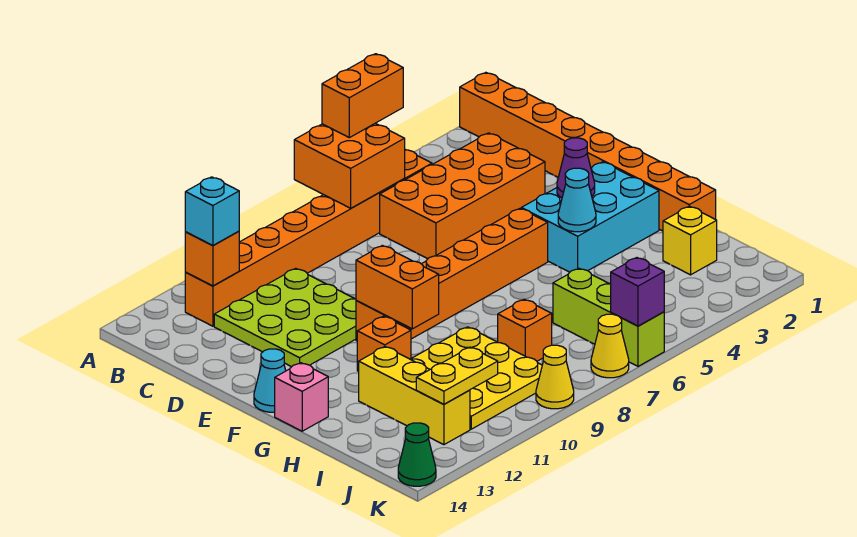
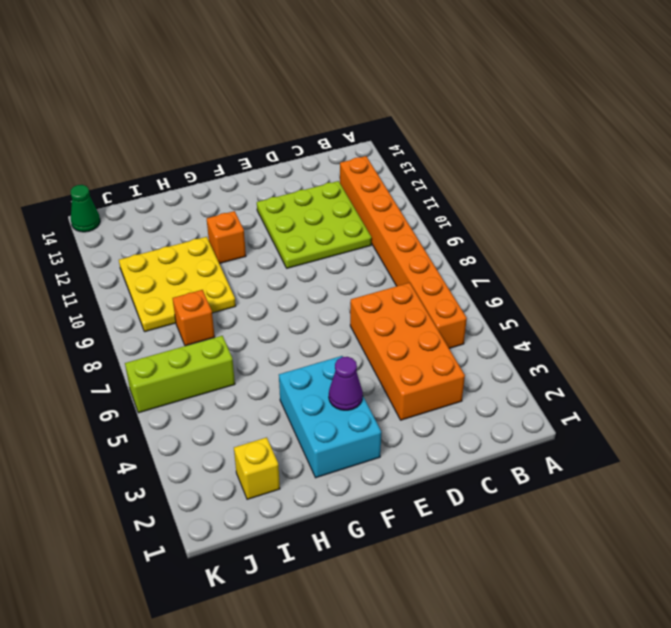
none -> orange 1x8 brick [460,72,716,231]
none -> orange 1x6 brick [356,208,548,341]
none -> cyan 1x1 cone [254,349,286,412]

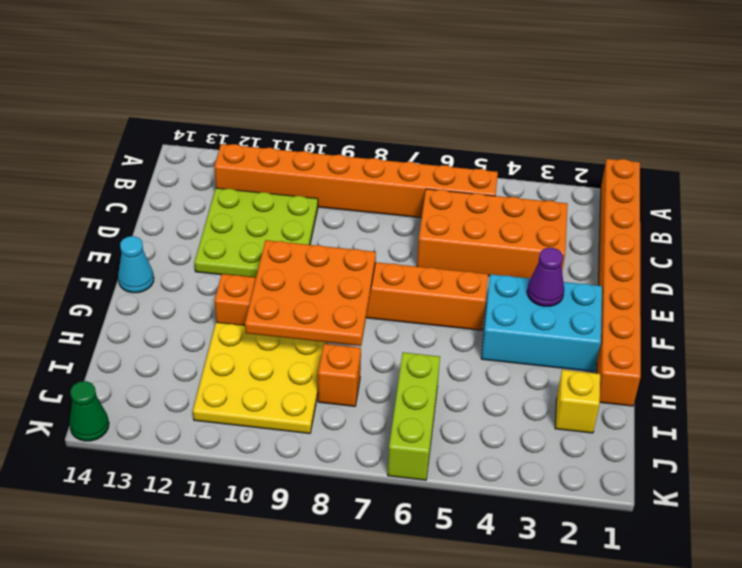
orange 3x3 plate [245,240,376,346] -> orange 1x2 brick [356,245,439,329]
none -> pink 1x1 brick [275,363,328,431]
none -> yellow 1x3 brick [359,347,470,445]
none -> yellow 1x1 cone [591,314,629,378]

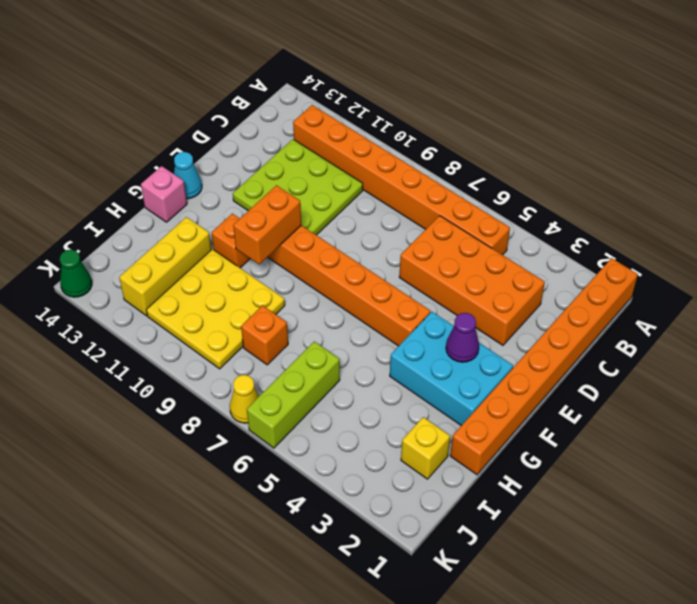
none -> yellow 1x1 cone [536,345,574,409]
none -> orange 2x2 brick [294,123,405,208]
none -> orange 1x1 brick [185,231,239,286]

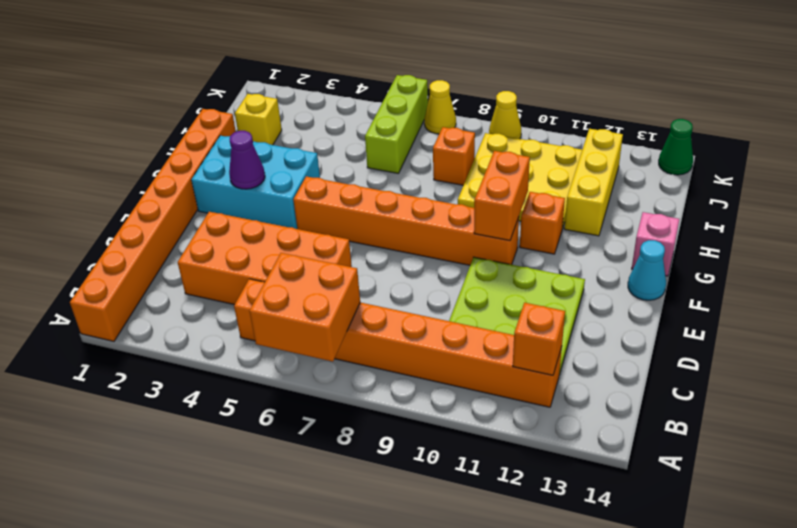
none -> cyan 1x1 cone [558,168,596,232]
none -> yellow 1x2 plate [416,347,498,404]
none -> purple 1x1 brick [611,258,664,326]

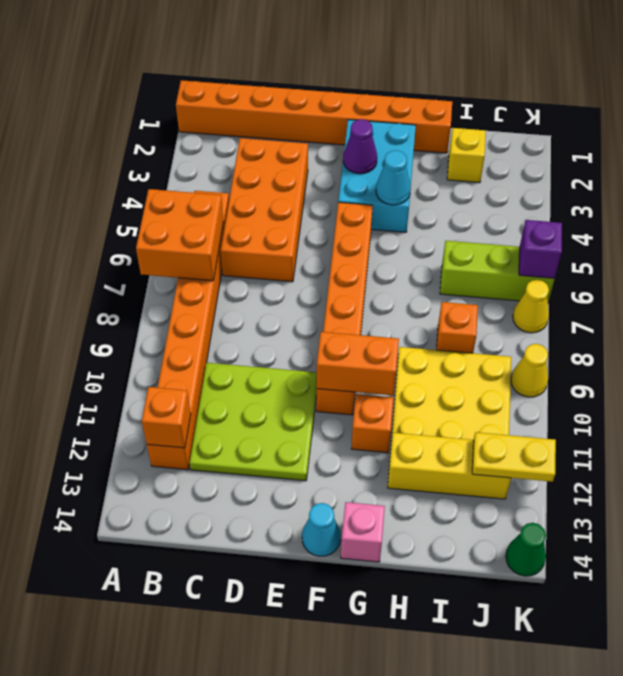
yellow 1x2 plate [472,432,556,482] -> yellow 1x2 plate turned to [416,347,498,404]
none -> orange 1x2 brick [322,54,403,138]
none -> cyan 1x1 brick [185,177,239,246]

